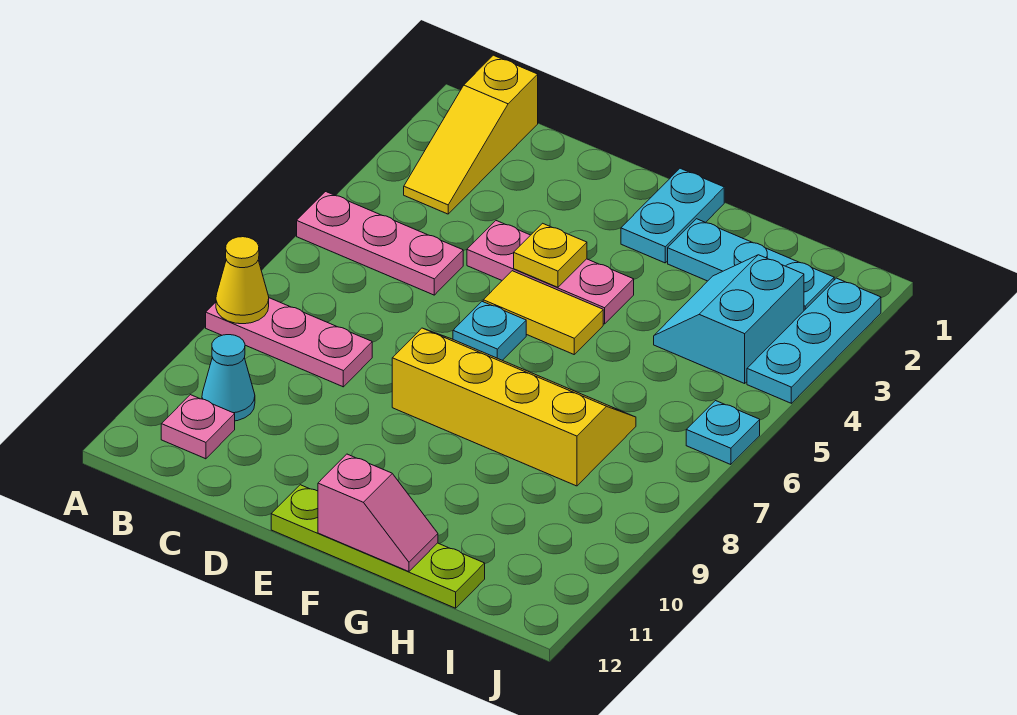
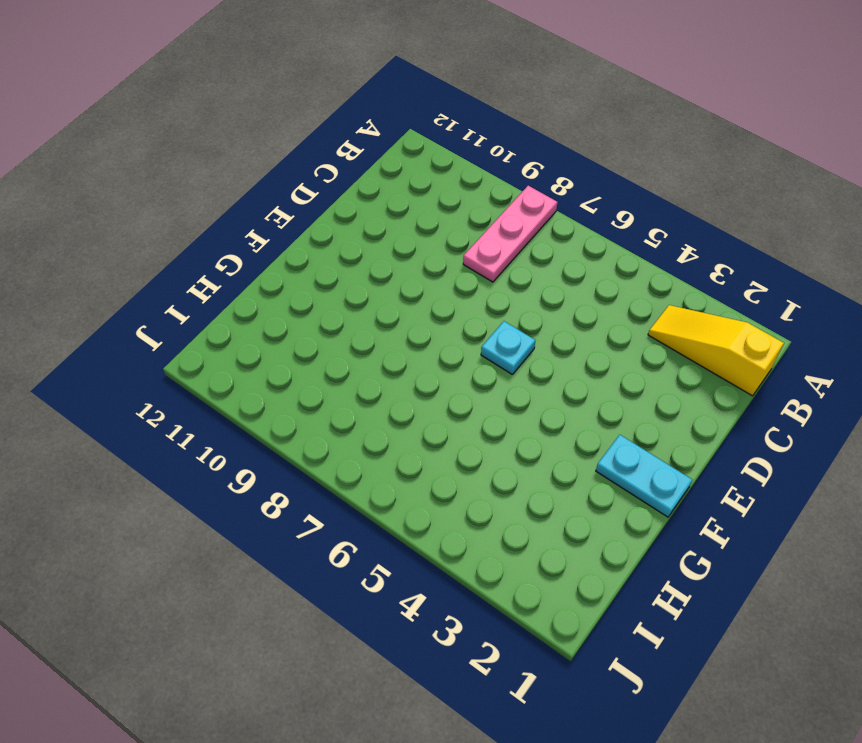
none -> pink 1x3 plate [297,192,463,295]
none -> cyan 1x1 cone [202,335,255,421]
none -> pink 1x1 plate [161,395,235,459]

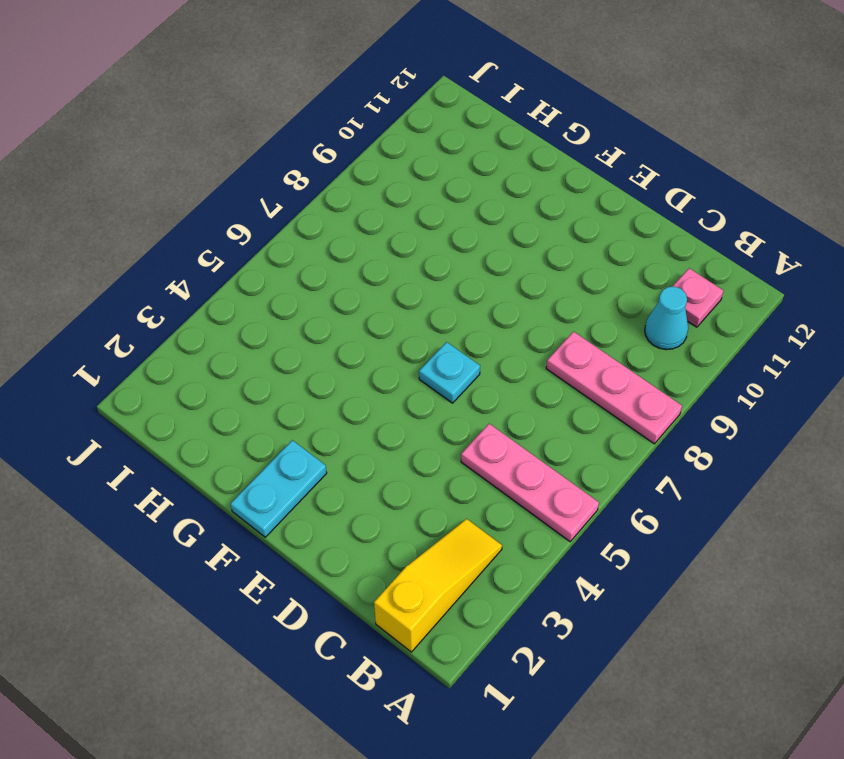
none -> pink 1x3 plate [467,221,634,324]
none -> yellow 1x2 tile [483,271,603,354]
none -> yellow 2x4 slope [392,328,636,486]

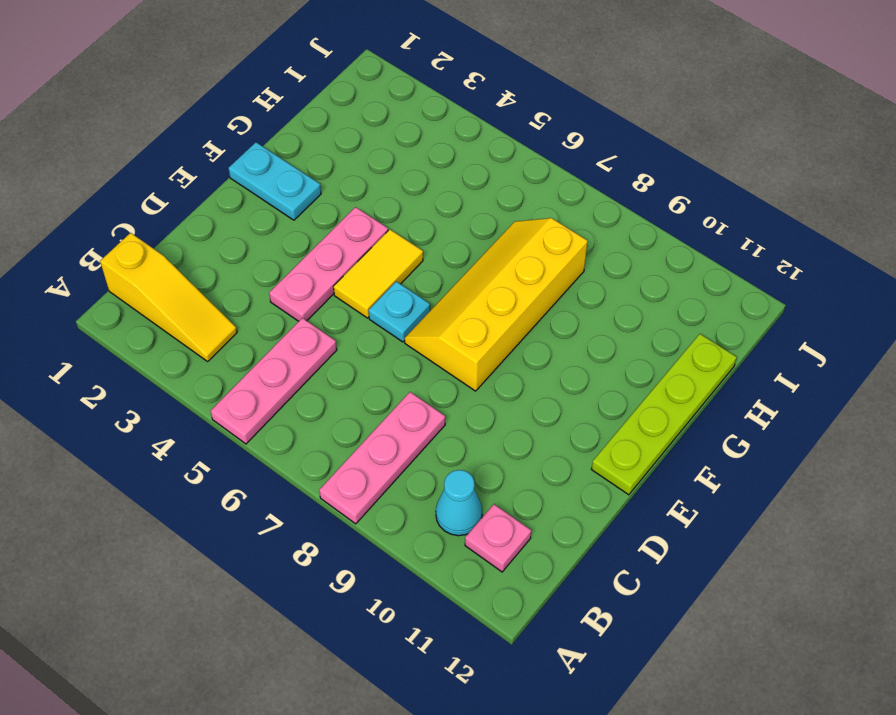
none -> cyan 1x3 plate [668,219,834,310]
none -> cyan 2x2 slope [654,255,804,383]
none -> cyan 1x3 plate [747,278,881,403]

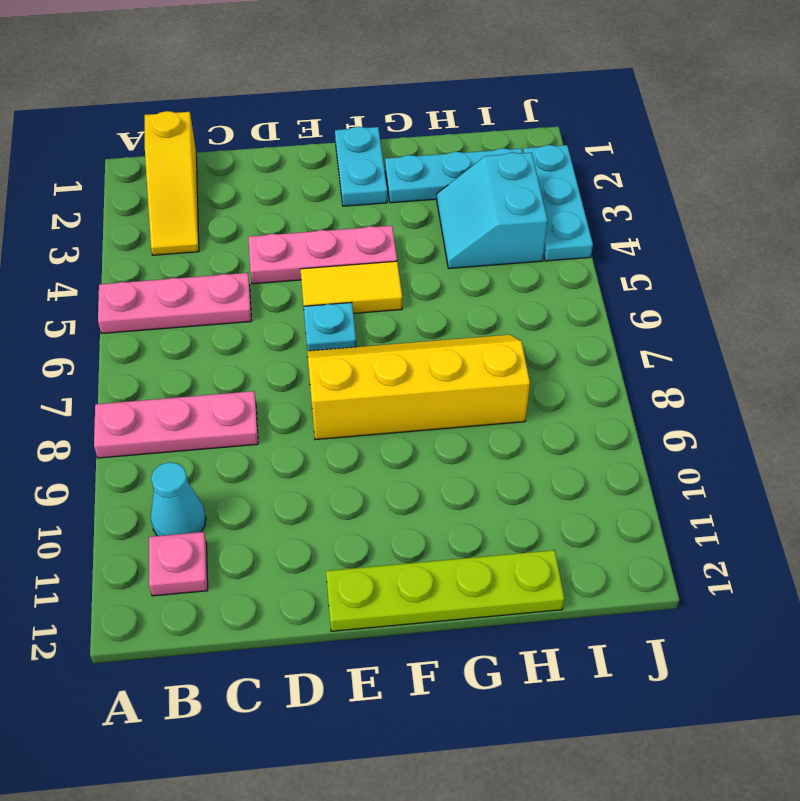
none -> cyan 1x1 plate [686,401,760,465]
none -> yellow 1x1 cone [216,237,269,324]
none -> yellow 1x1 plate [514,223,587,287]

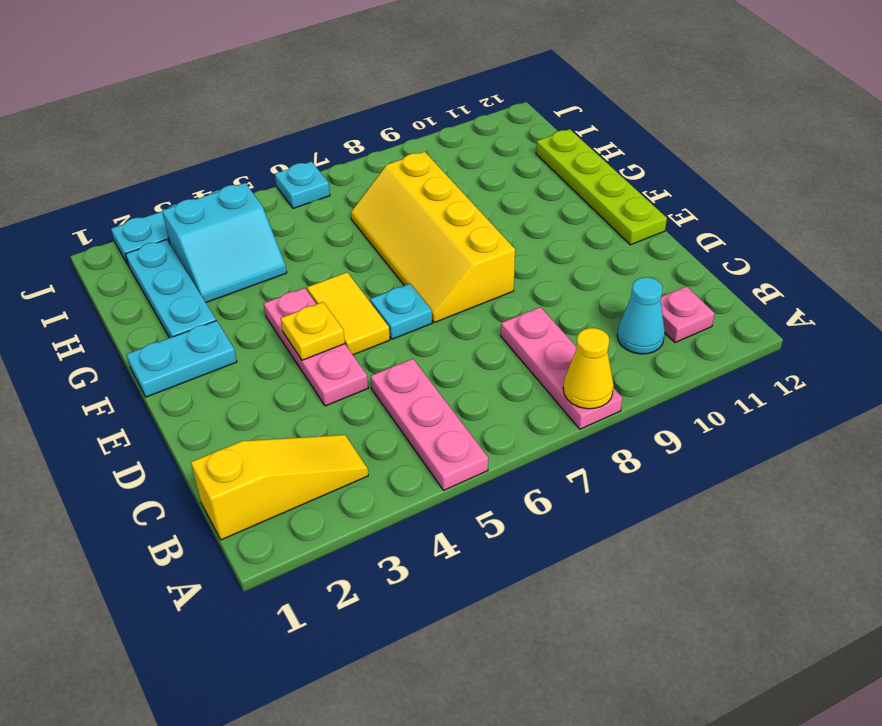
none -> pink 1x2 slope [318,454,438,572]

